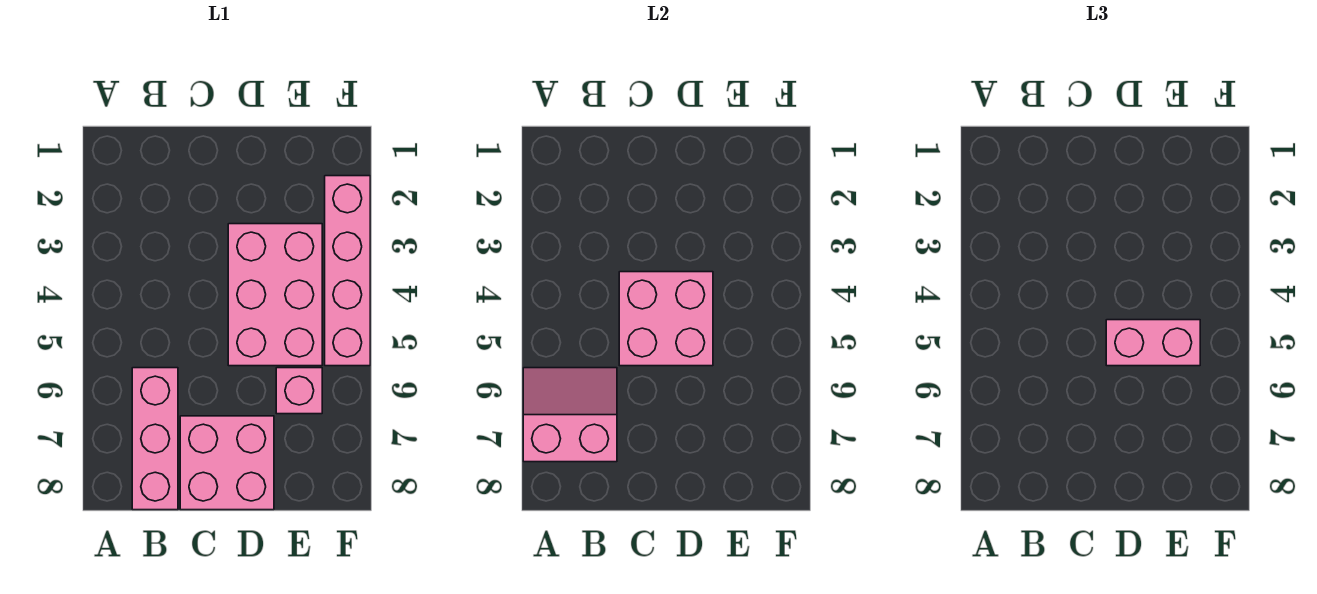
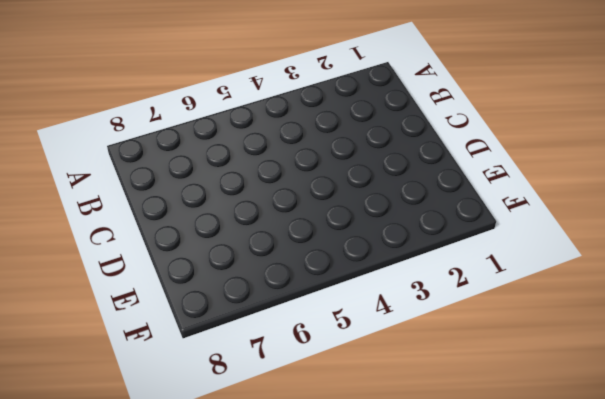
none -> pink 1x3 brick [132,368,178,510]
none -> pink 2x2 brick [180,416,274,510]

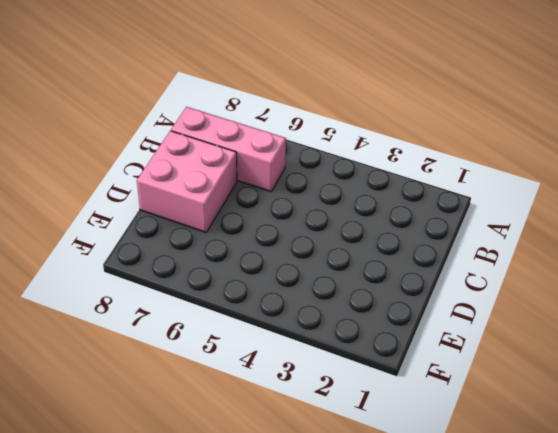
none -> pink 2x3 brick [228,224,322,366]
none -> pink 1x1 brick [276,368,322,414]

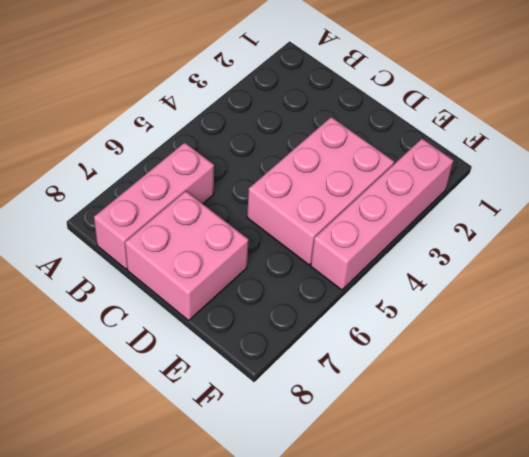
none -> pink 1x1 brick [276,368,322,414]
none -> pink 2x2 slope [523,368,617,462]

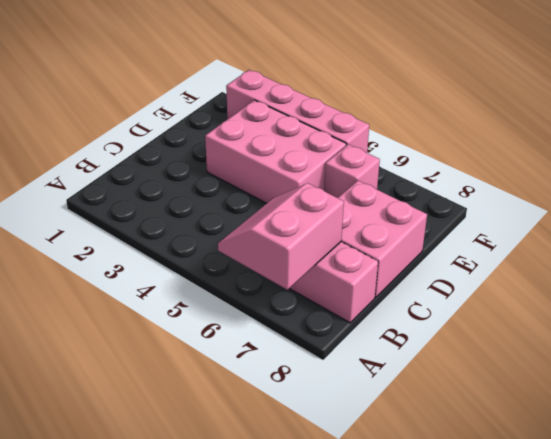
none -> pink 2x2 brick [619,272,713,366]
none -> pink 1x2 brick [1106,320,1200,366]

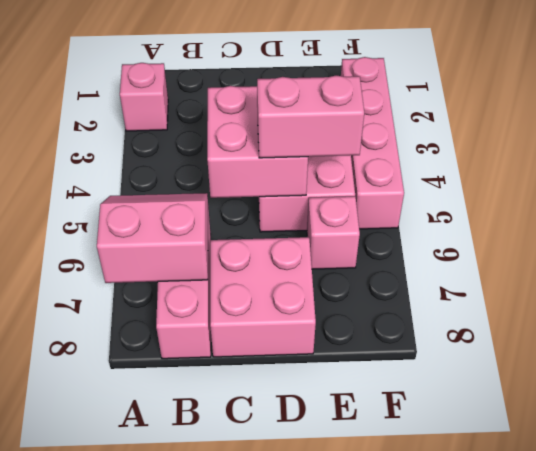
pink 1x1 brick [120,63,168,131] -> none

